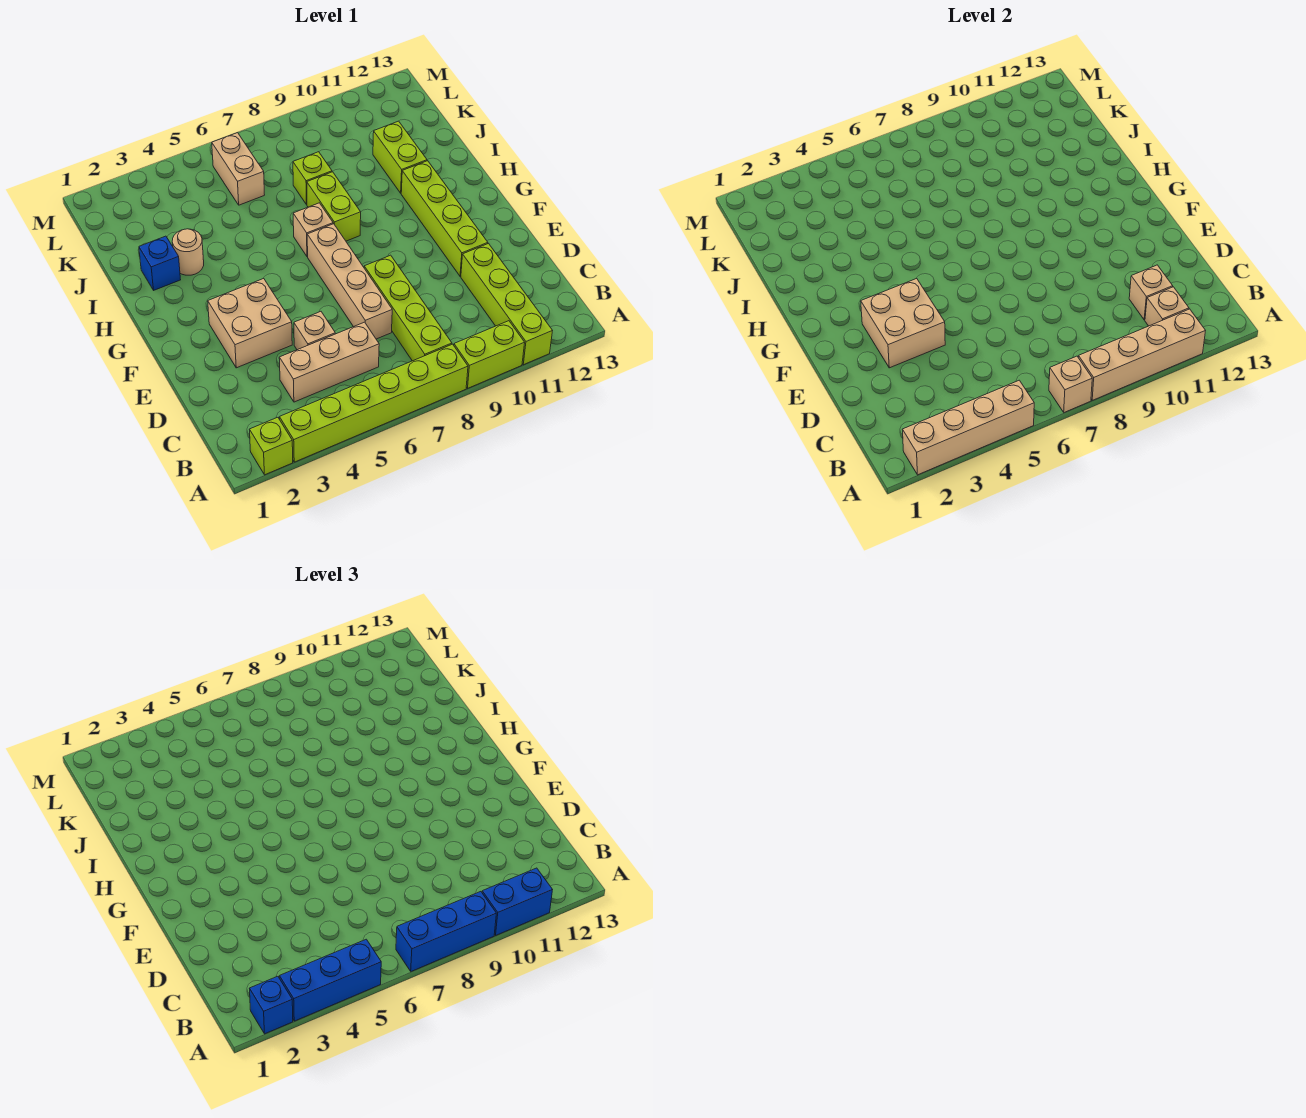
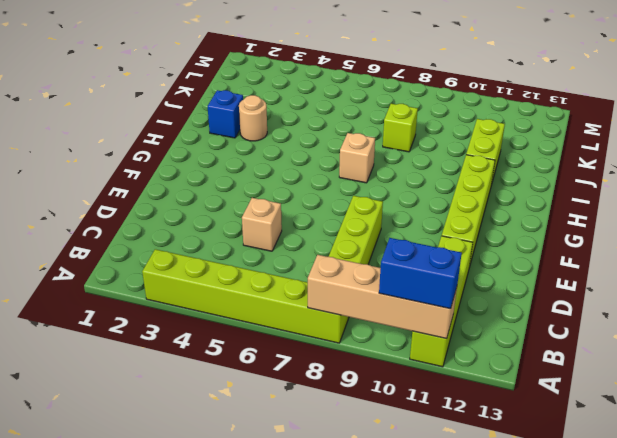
none -> lime 1x1 brick [250,417,293,475]
none -> lime 1x2 brick [454,321,525,388]
none -> tan 1x3 brick [279,322,379,402]

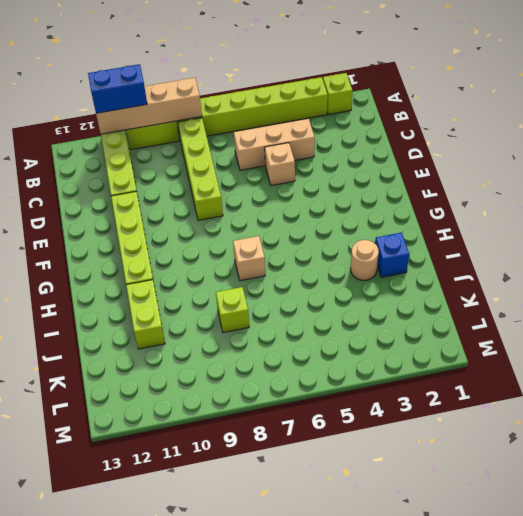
none -> tan 1x4 brick [307,224,392,339]
none -> tan 2x2 brick [208,278,292,368]
none -> lime 1x2 brick [307,172,361,241]

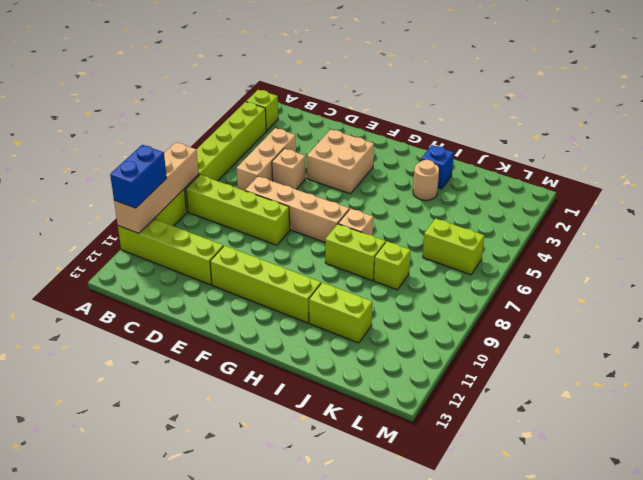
lime 1x2 brick [423,219,484,275] -> tan 1x2 brick [212,133,264,205]
none -> tan 1x4 brick [903,380,1034,475]
none -> tan 1x1 brick [1049,356,1092,412]
none -> tan 1x1 brick [1145,287,1189,326]

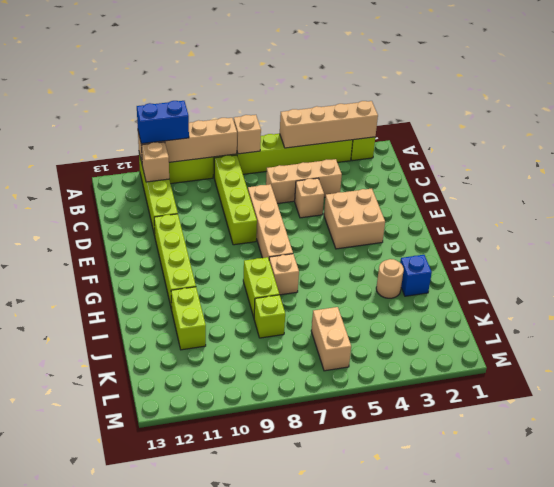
none -> tan 1x1 brick [1129,265,1173,320]
none -> tan 2x2 brick [861,278,945,368]
none -> blue 1x1 brick [250,976,293,1034]

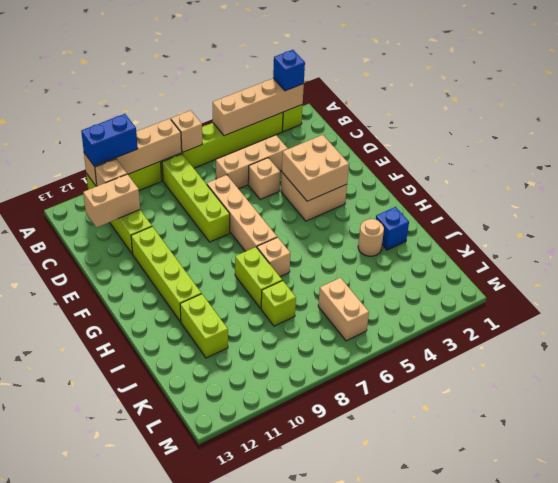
tan 1x2 brick [83,174,140,227] -> tan 1x1 brick [1129,265,1173,320]
none -> blue 1x3 brick [279,939,381,1021]
none -> blue 1x3 brick [396,892,496,971]

